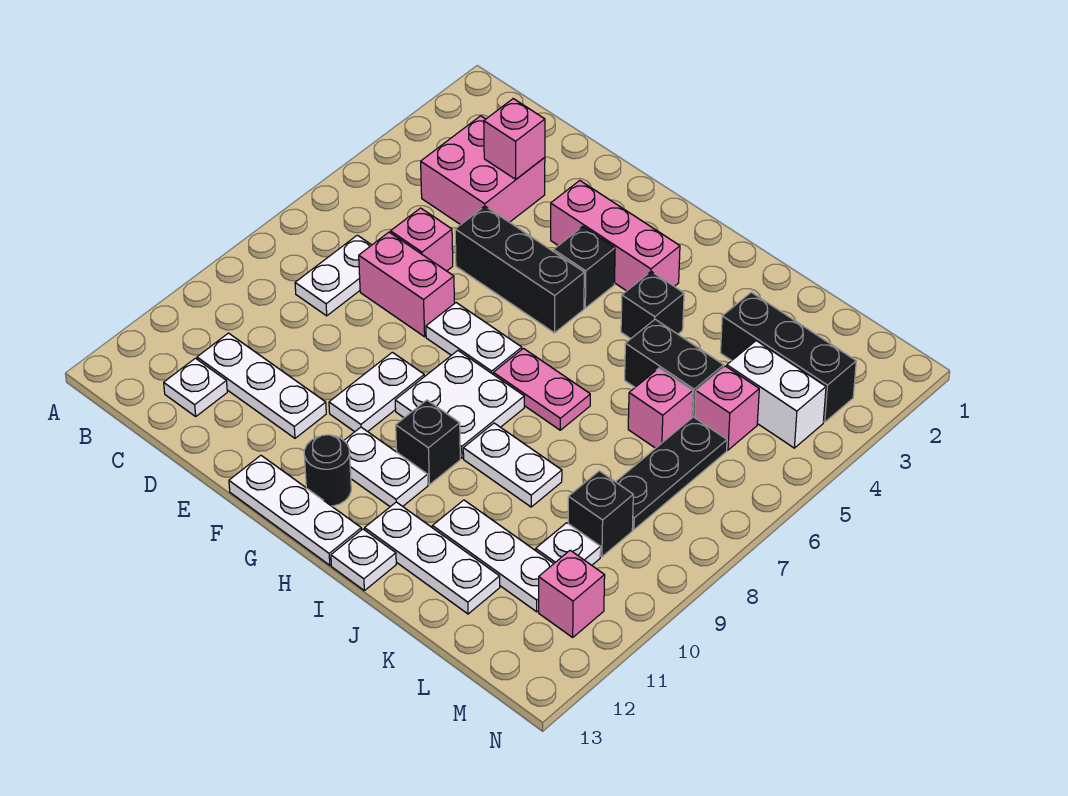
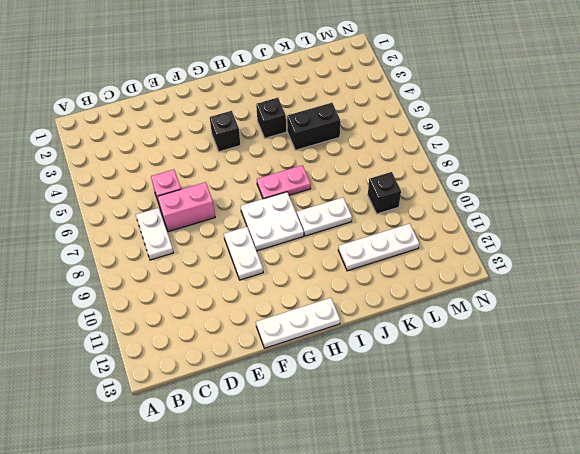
none -> pink 2x2 brick [421,116,545,225]
none -> white 1x3 plate [197,333,326,438]
none -> white 1x1 plate [164,358,227,416]
none -> black 1x3 brick [455,206,584,333]

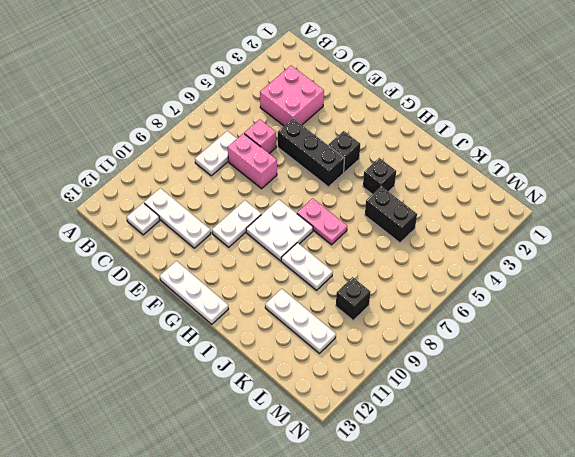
none -> pink 1x3 brick [551,181,680,291]
none -> white 1x2 plate [426,303,522,374]
none -> white 1x2 plate [344,427,428,507]
none -> black 1x1 round brick [304,435,351,506]

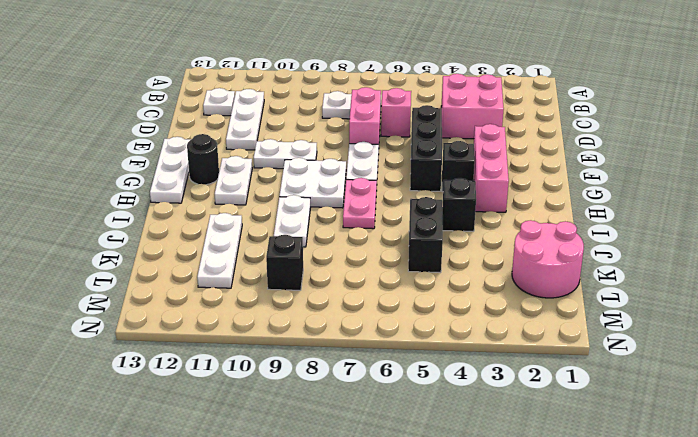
pink 2x2 round brick [512,220,584,298] -> none
none -> black 1x1 brick [396,400,460,485]
none -> white 1x3 plate [365,502,500,614]
none -> white 1x1 plate [331,529,396,591]
none -> black 1x3 brick [721,292,856,422]

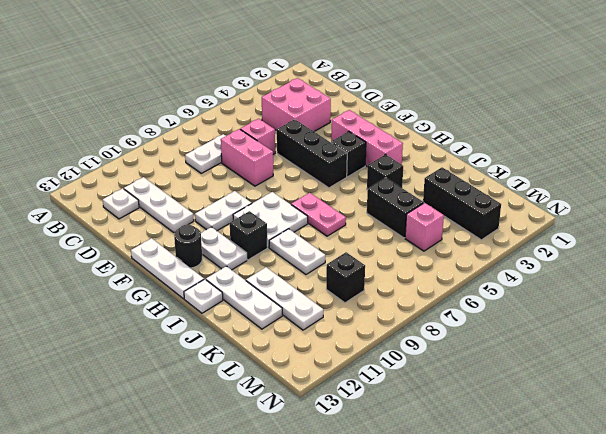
none -> white 1x2 plate [426,303,522,374]
none -> pink 1x1 brick [628,368,693,448]
none -> white 1x2 brick [727,341,826,448]
none -> black 1x3 plate [616,417,727,530]

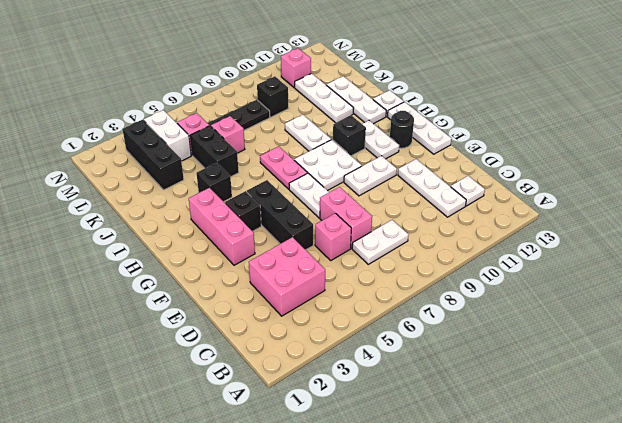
none -> white 1x1 plate [536,523,601,565]
none -> pink 1x1 brick [484,99,545,179]

